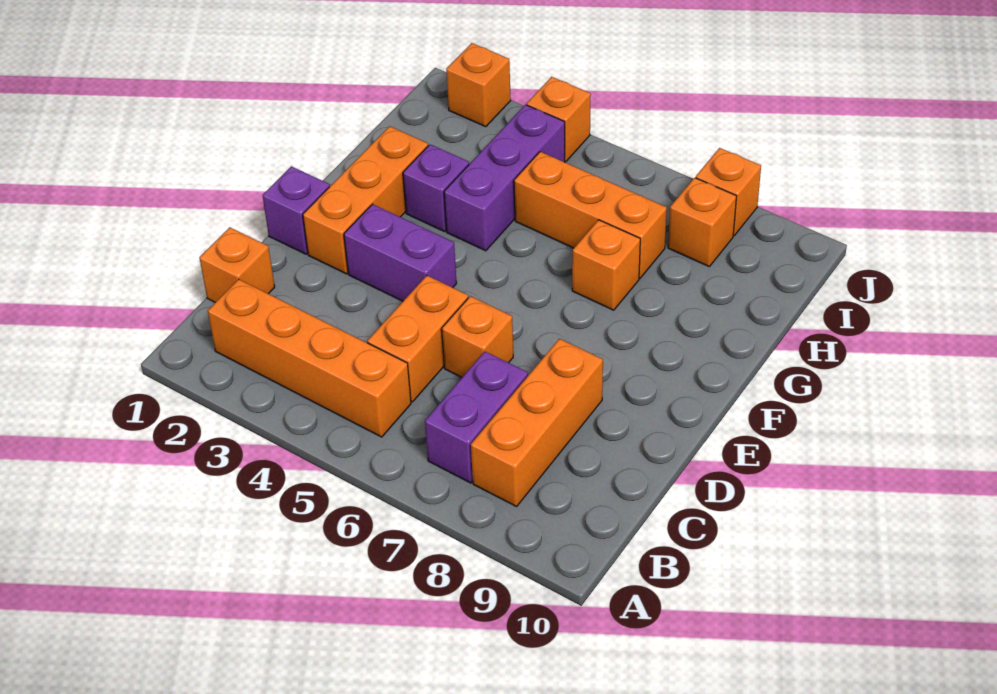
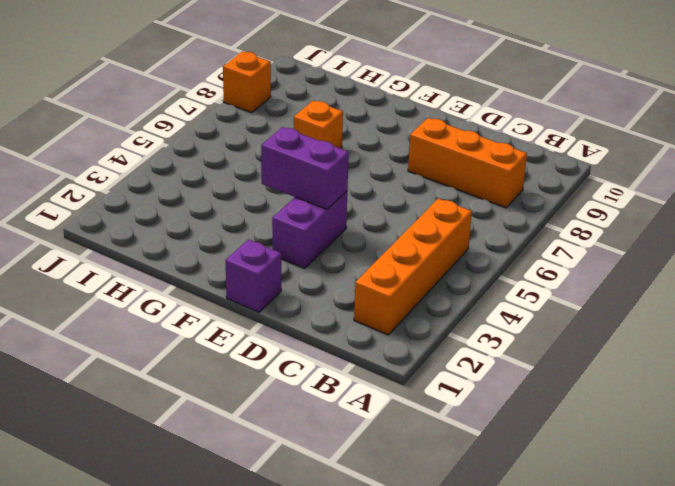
purple 1x2 brick [261,127,349,209] -> purple 1x2 brick moved to [425,352,528,483]
none -> orange 1x1 brick [199,227,275,302]
none -> orange 1x2 brick [367,276,468,402]
none -> orange 1x1 brick [442,296,513,377]

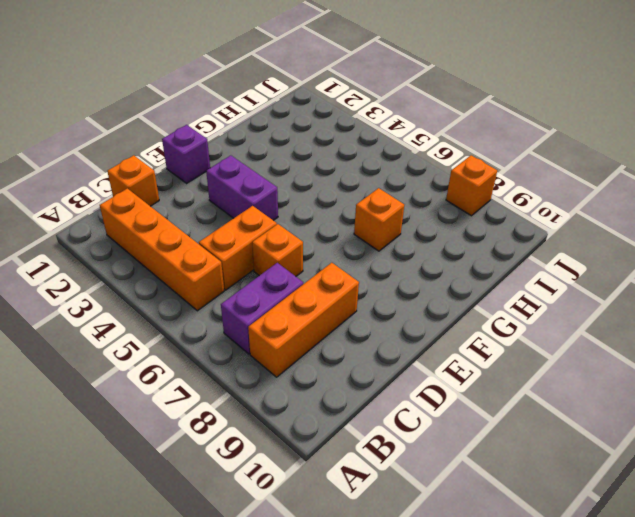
none -> orange 1x3 brick [303,126,428,274]
none -> purple 1x1 brick [403,144,469,232]
none -> purple 1x3 brick [444,105,565,251]

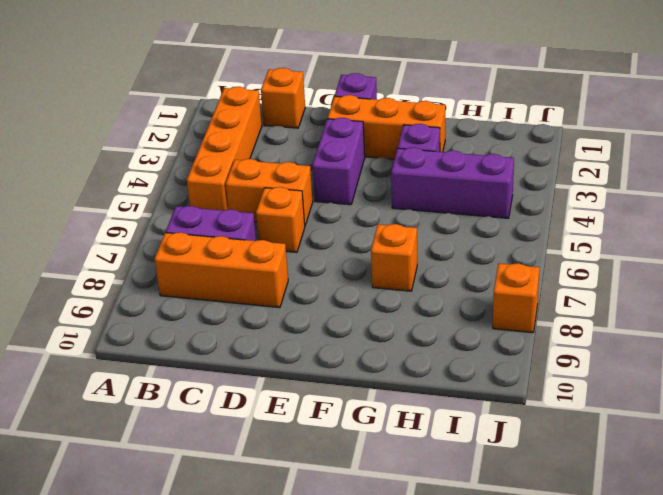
none -> orange 1x3 brick [514,152,667,278]
none -> orange 1x1 brick [668,178,737,266]
none -> orange 1x1 brick [446,43,511,127]

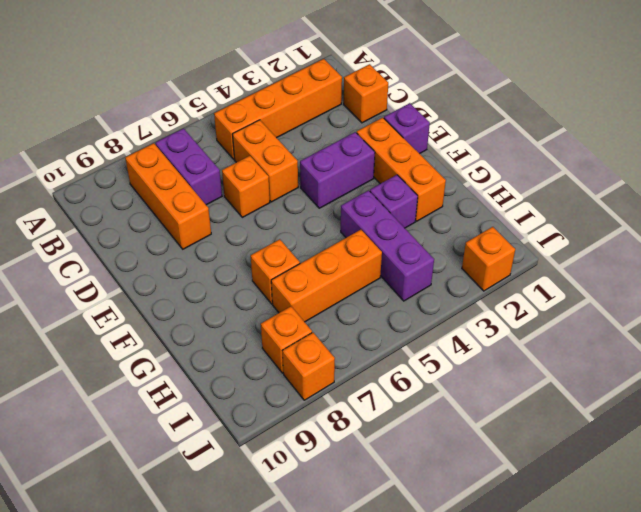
none -> orange 1x1 brick [527,77,591,162]

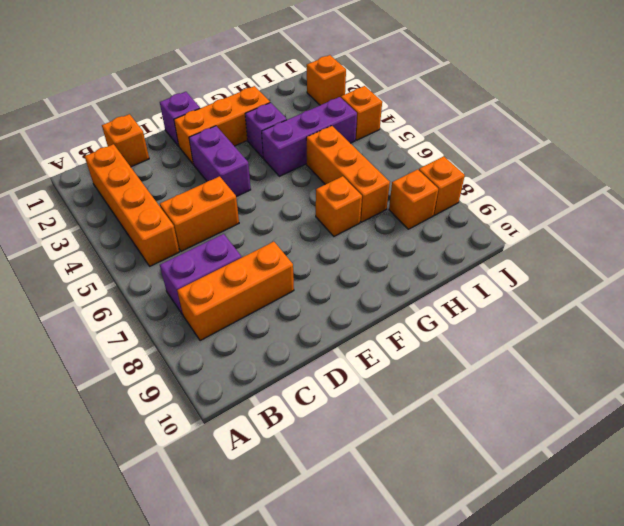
none -> orange 1x1 brick [442,296,513,377]

